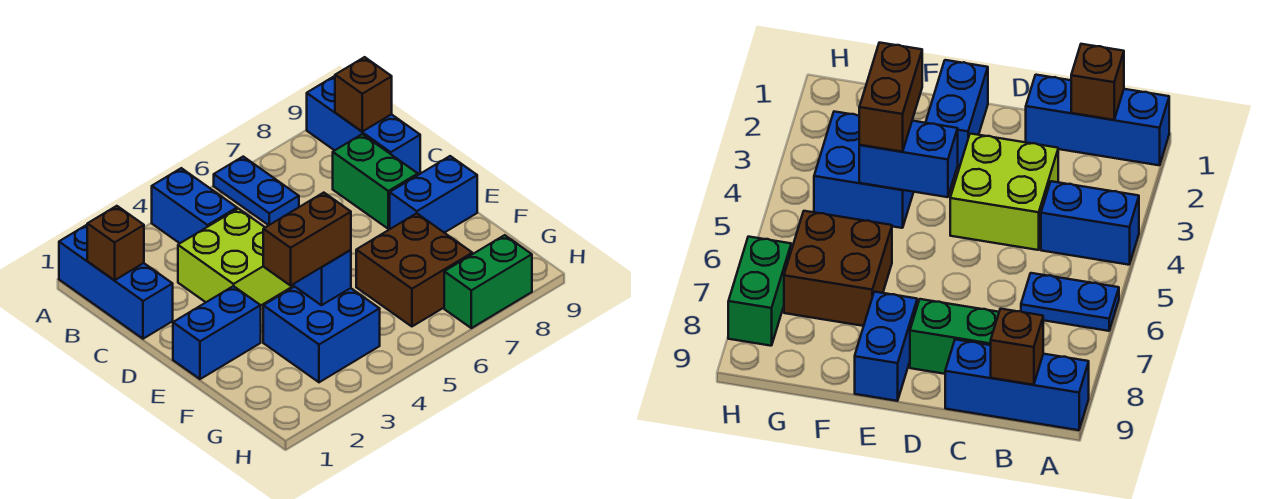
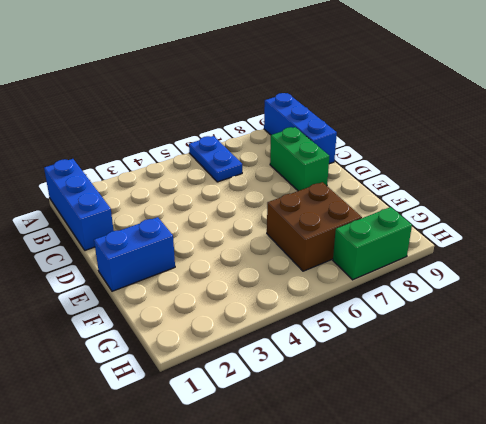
none -> blue 1x2 brick [152,168,237,243]
none -> lime 2x2 brick [178,209,293,305]
none -> blue 1x2 brick [390,156,477,233]

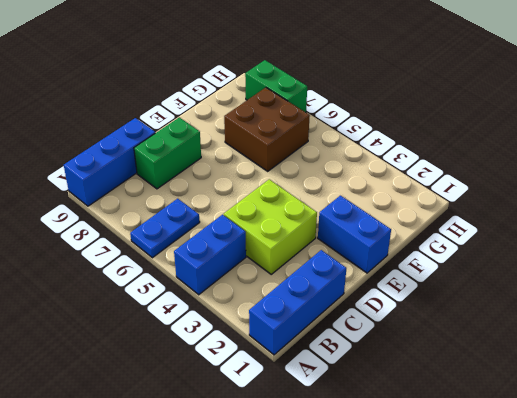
none -> blue 1x2 brick [390,156,477,233]
none -> blue 2x2 brick [263,287,380,382]
none -> brown 1x1 brick [87,206,144,280]

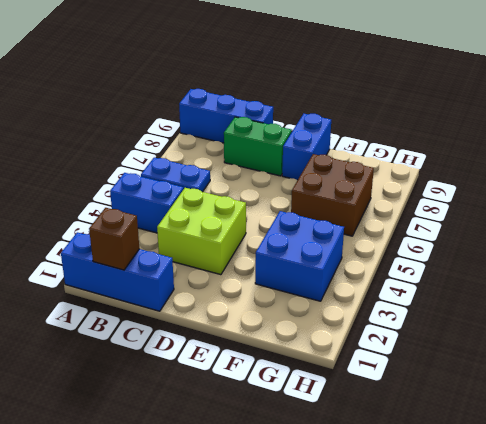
none -> blue 1x2 brick [173,286,261,379]
none -> green 1x2 brick [444,235,532,328]
none -> brown 1x1 brick [335,57,392,131]

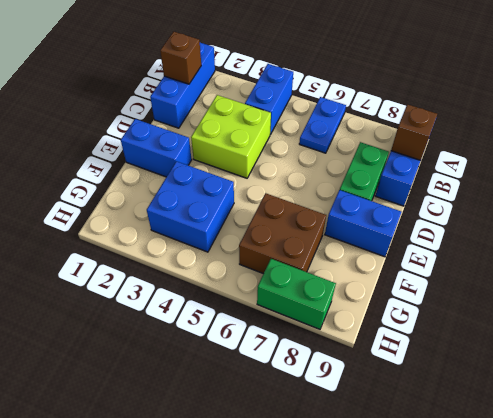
none -> blue 1x2 brick [293,250,351,305]
none -> brown 1x2 brick [263,193,351,286]

